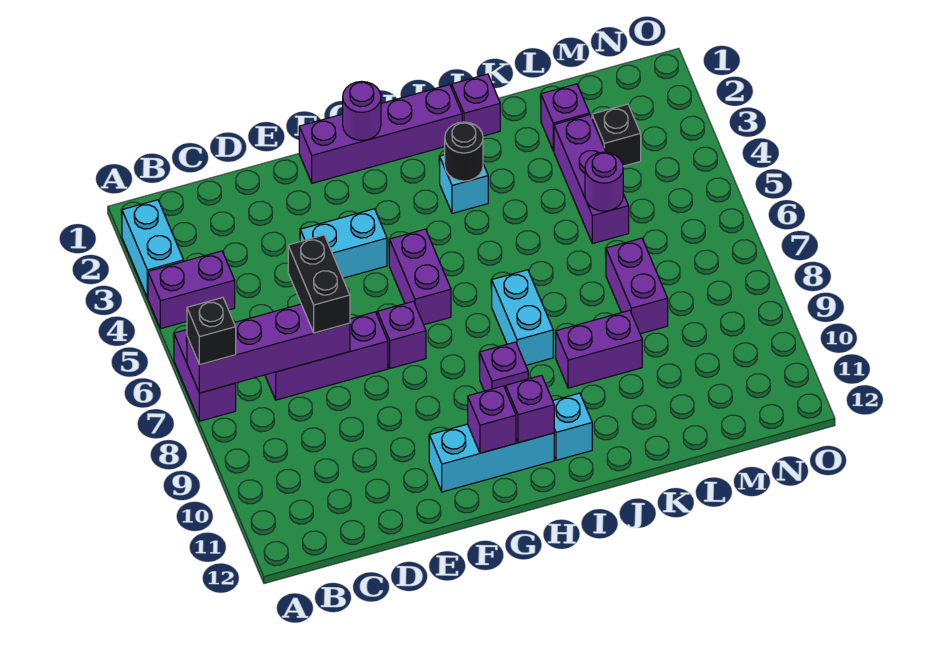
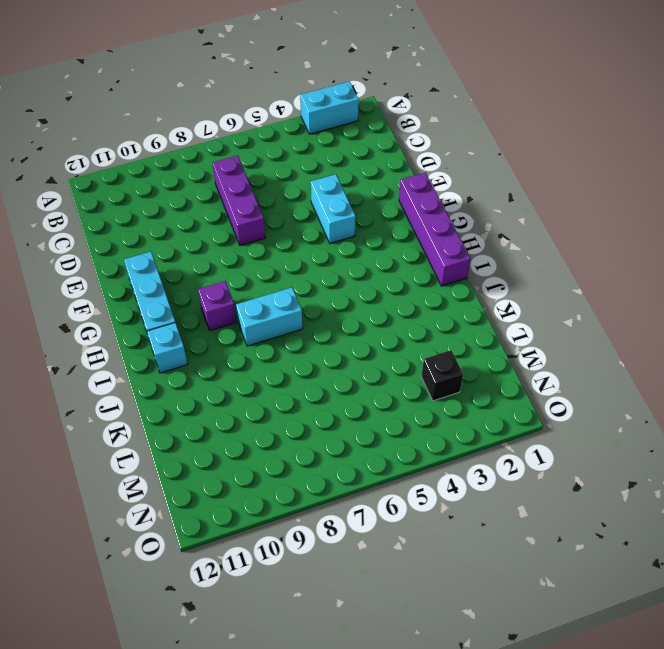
none -> purple 1x2 brick [148,251,235,329]
none -> purple 1x2 brick [174,330,236,421]
none -> purple 1x1 brick [377,301,426,368]

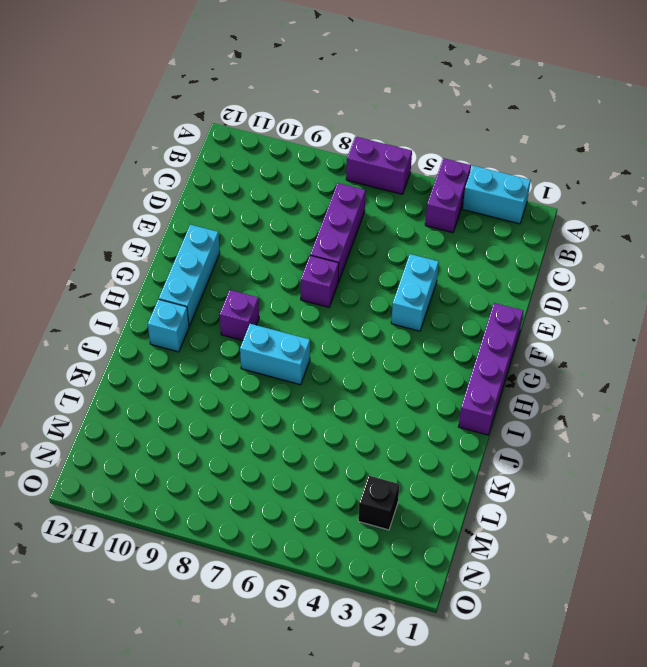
none -> purple 1x2 brick [389,229,451,325]
none -> cyan 1x1 brick [440,155,488,213]
none -> purple 1x1 brick [452,74,500,136]

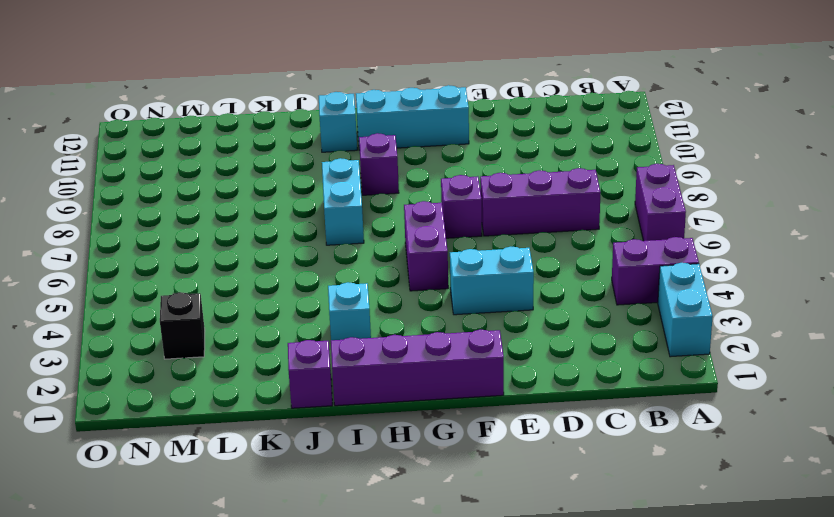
none -> purple 1x2 brick [555,310,642,388]
none -> purple 1x1 brick [541,84,590,151]
none -> purple 1x3 brick [554,115,629,244]

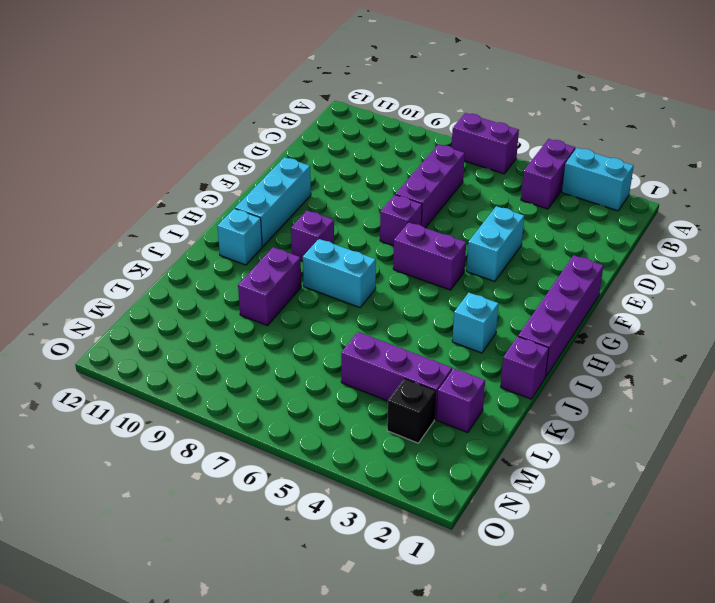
none -> purple 1x2 brick [606,238,668,334]
none -> purple 1x4 brick [187,304,350,393]
none -> purple 1x1 round brick [343,81,381,140]

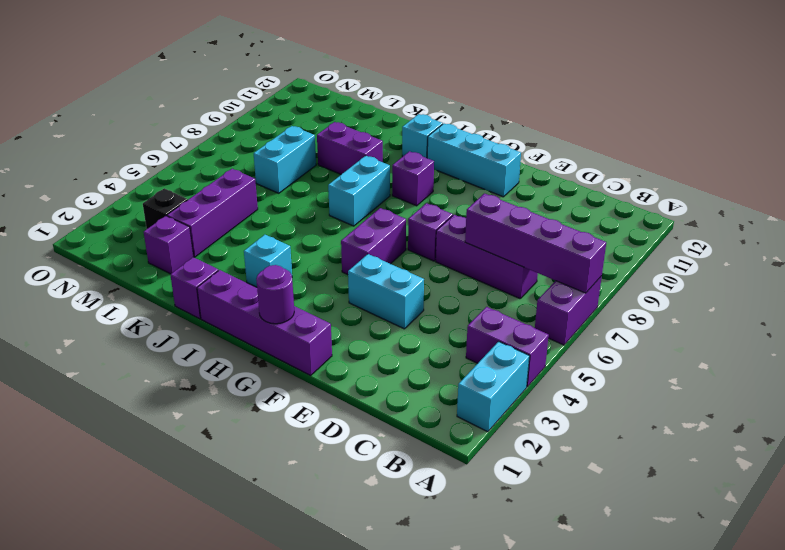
cyan 1x2 brick [254,126,316,193] -> purple 1x2 brick [606,238,668,334]
none -> purple 1x1 brick [468,386,516,453]
none -> purple 1x1 brick [506,375,554,443]
none -> black 1x1 round brick [445,122,483,181]

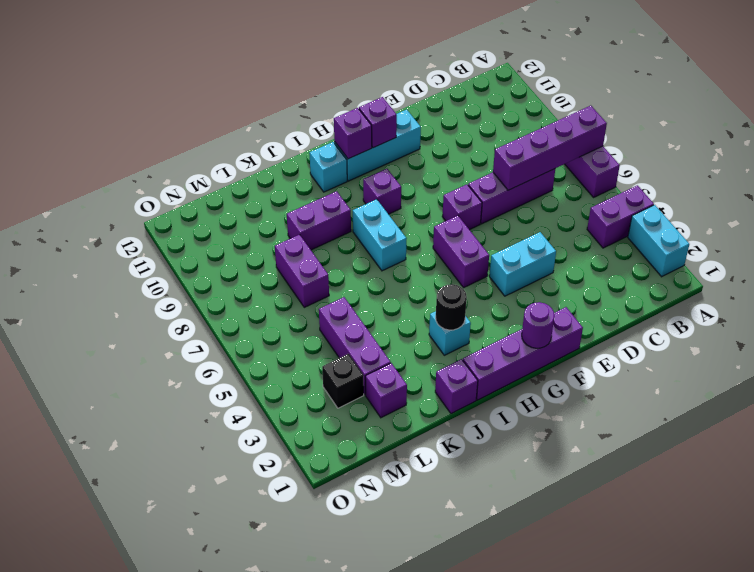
none -> purple 1x1 round brick [585,152,623,211]
none -> black 1x1 brick [187,298,236,365]
none -> black 1x2 brick [288,235,350,333]

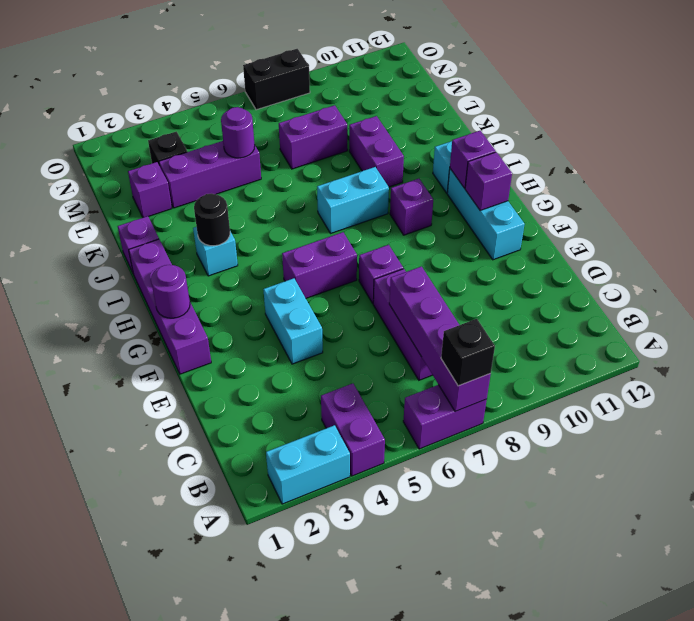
black 1x2 brick [243,49,310,110] -> black 1x2 brick moved to [288,235,350,333]

